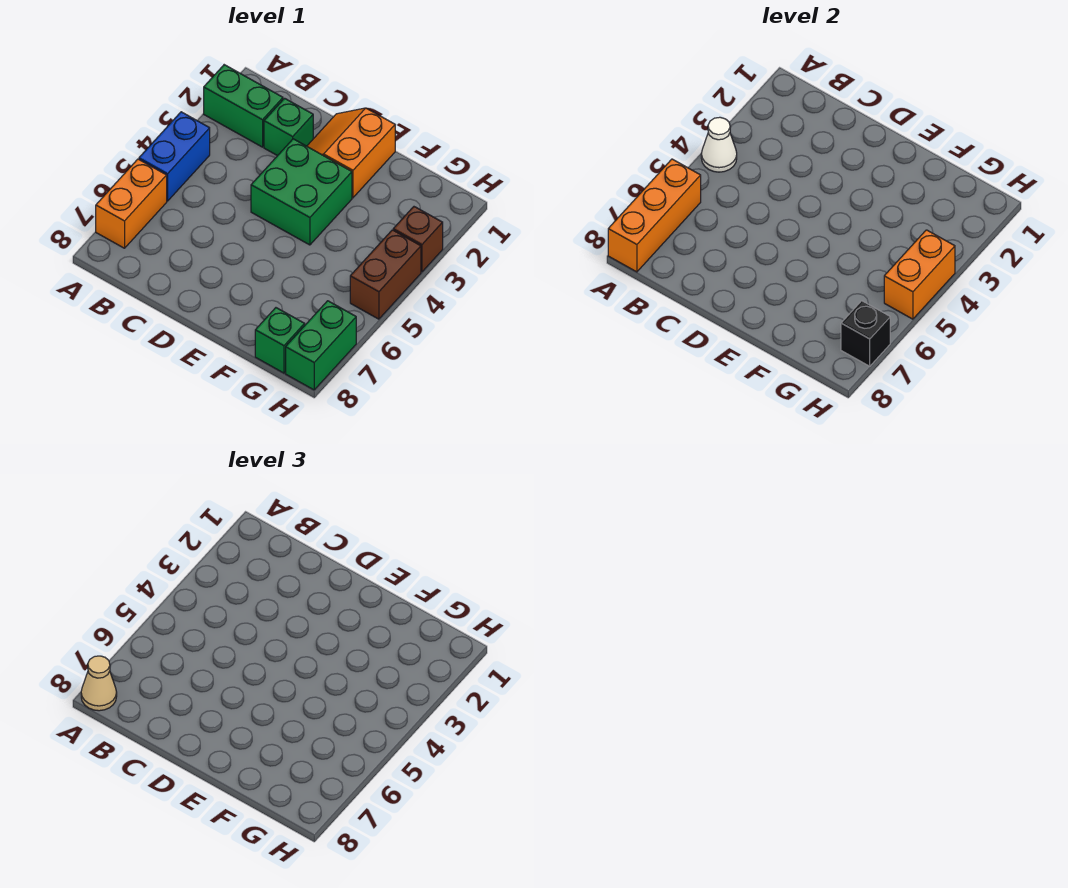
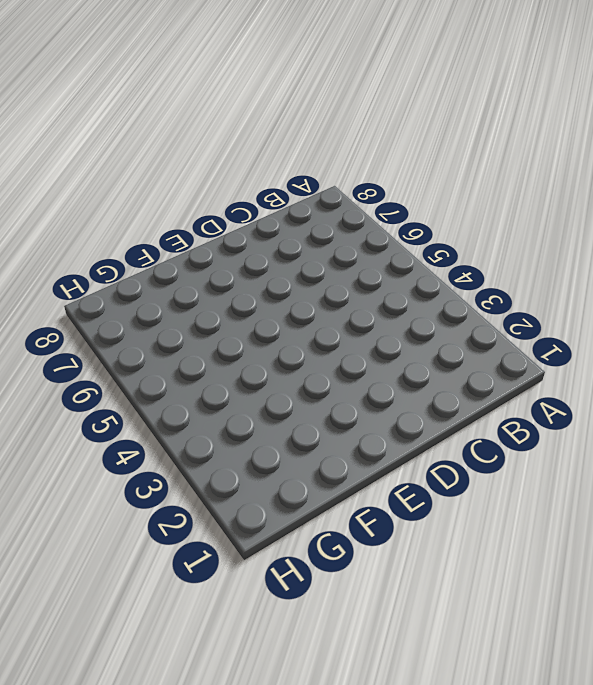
none -> green 1x2 brick [204,65,283,147]
none -> blue 1x2 brick [139,112,210,201]
none -> orange 1x2 brick [96,159,167,248]

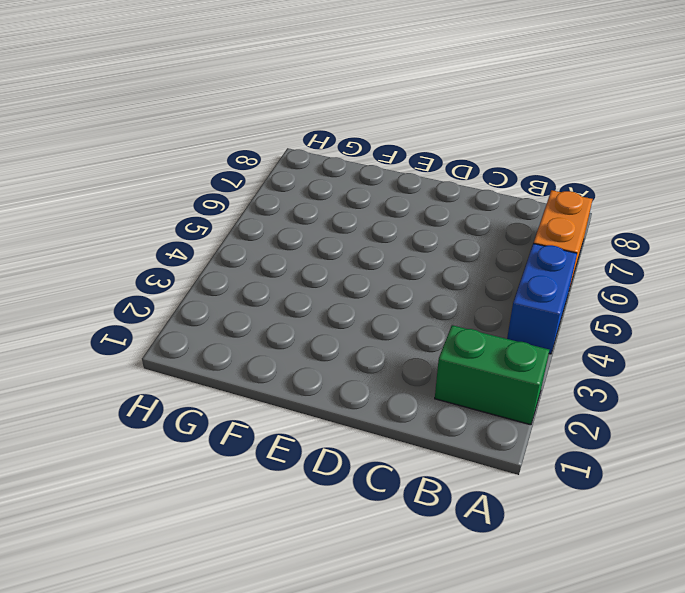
none -> green 1x1 brick [264,98,313,156]
none -> orange 2x2 slope [307,108,395,198]
none -> green 2x2 brick [251,139,352,245]

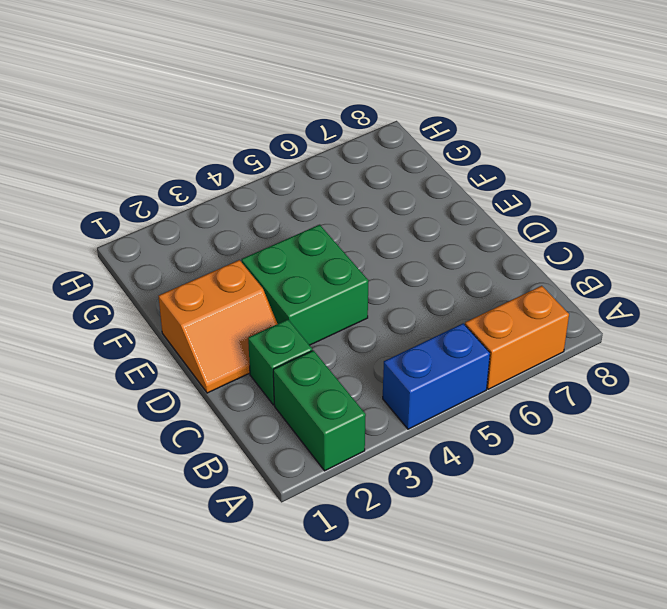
none -> green 1x1 brick [255,308,305,373]
none -> brown 1x1 brick [393,207,443,272]
none -> brown 1x2 brick [350,230,421,319]

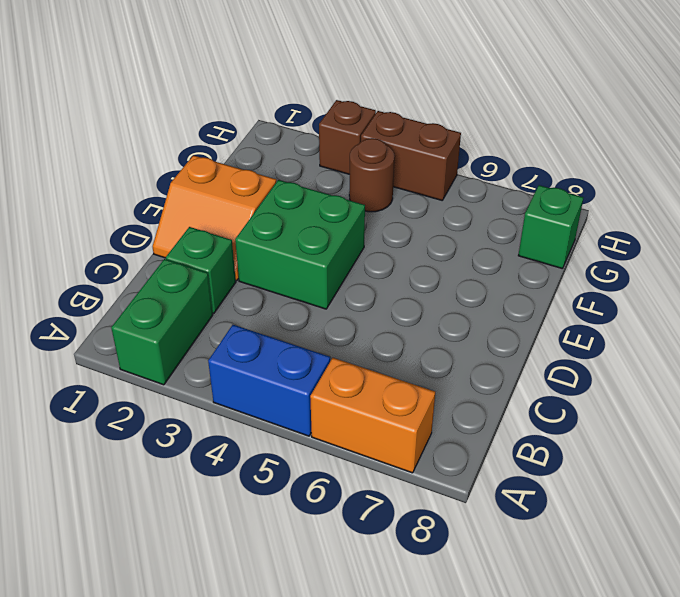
brown 1x1 round brick [349,138,394,212] -> none
none -> green 1x2 brick [286,301,356,390]
none -> white 1x1 cone [701,117,737,172]
none -> orange 1x3 brick [608,159,701,272]

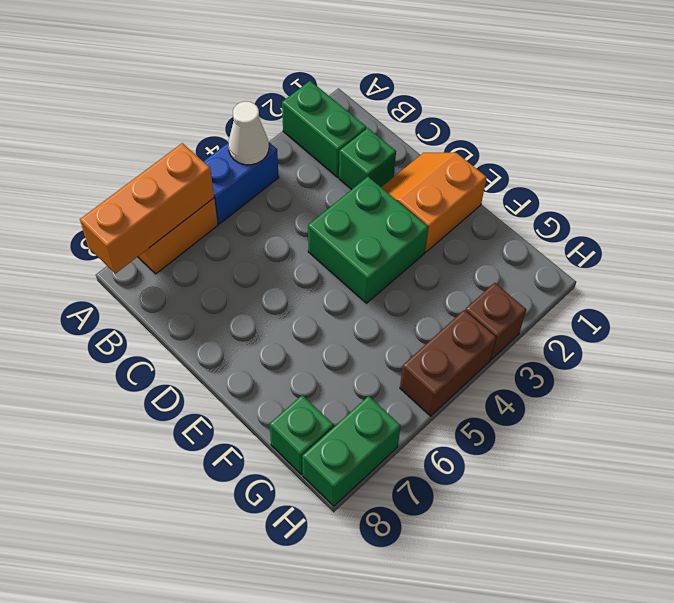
none -> orange 1x2 brick [884,230,955,319]
none -> black 1x1 brick [841,301,890,366]
none -> tan 1x1 cone [81,656,117,711]

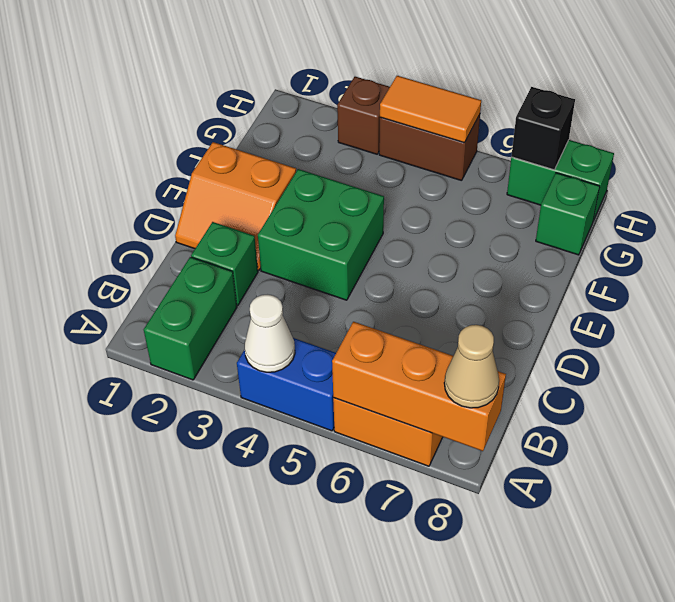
orange 1x2 tile [380,76,481,143] -> orange 1x2 brick [884,230,955,319]

